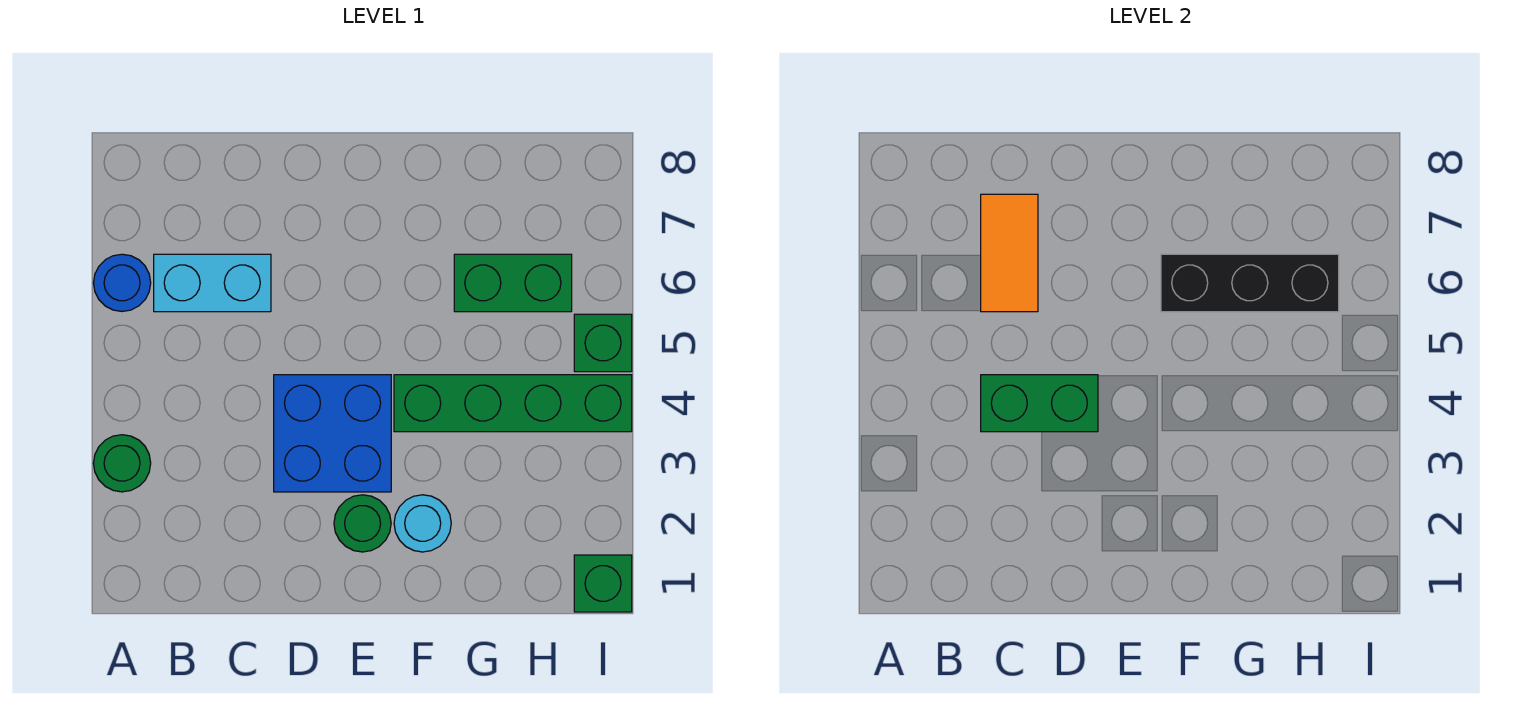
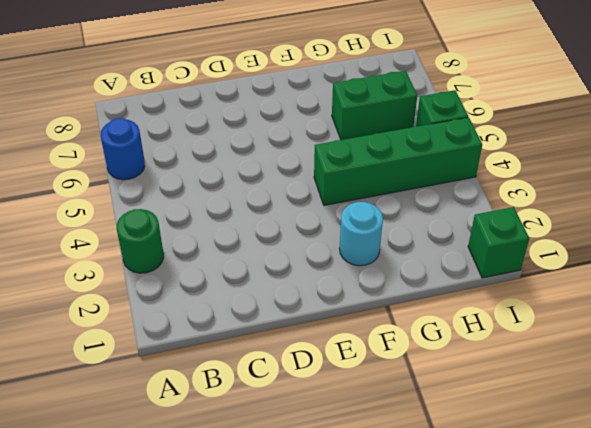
none -> cyan 1x2 brick [154,254,271,312]
none -> blue 2x2 brick [274,375,391,492]
none -> green 1x1 round brick [334,495,391,552]

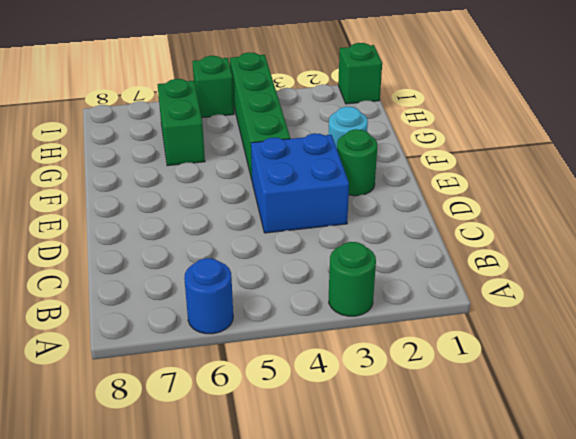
none -> cyan 1x2 brick [154,254,271,312]
none -> green 1x2 brick [981,375,1098,432]
none -> orange 1x2 tile [981,194,1038,312]

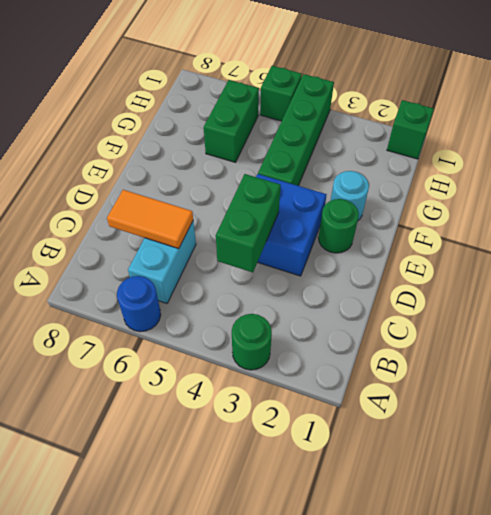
none -> black 1x3 brick [1161,254,1339,312]

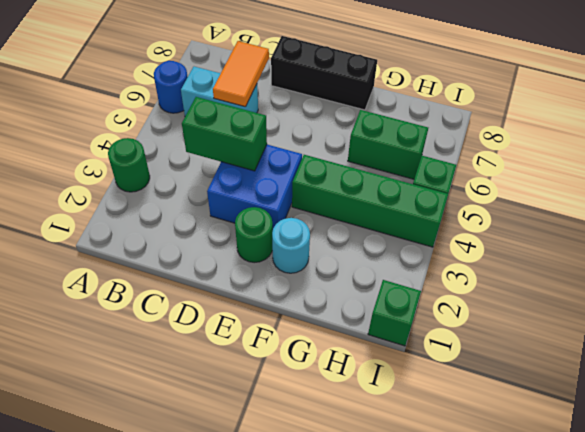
black 1x3 brick [271,36,377,110] -> black 1x3 brick moved to [1161,254,1339,312]

